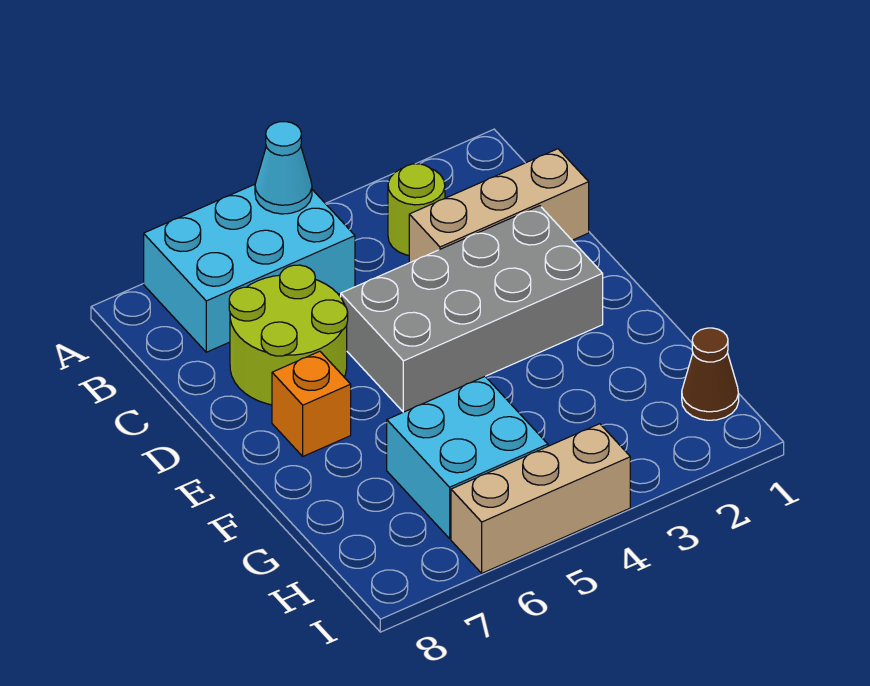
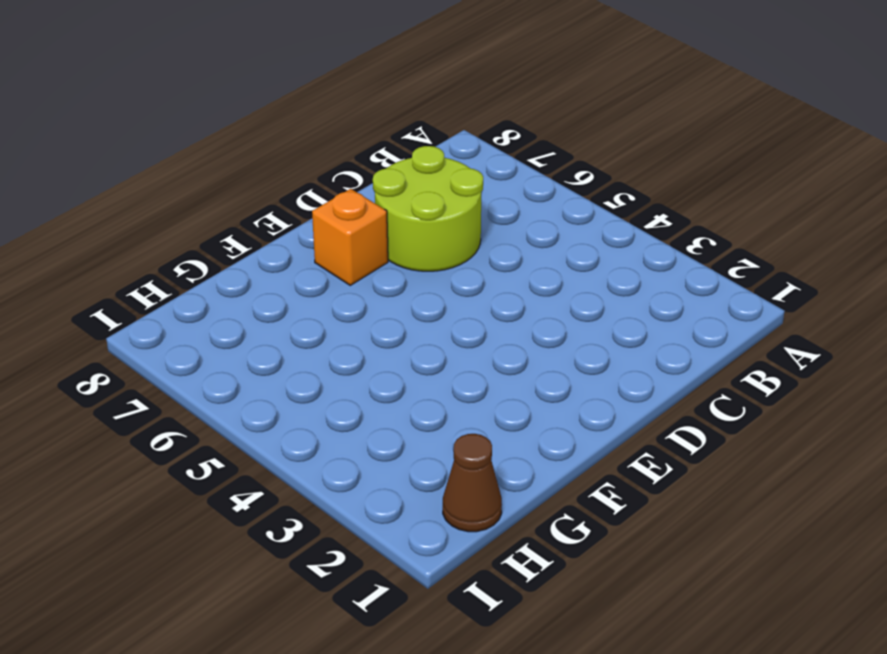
none -> cyan 2x3 brick [144,184,355,352]
none -> lime 1x1 round brick [388,164,445,255]

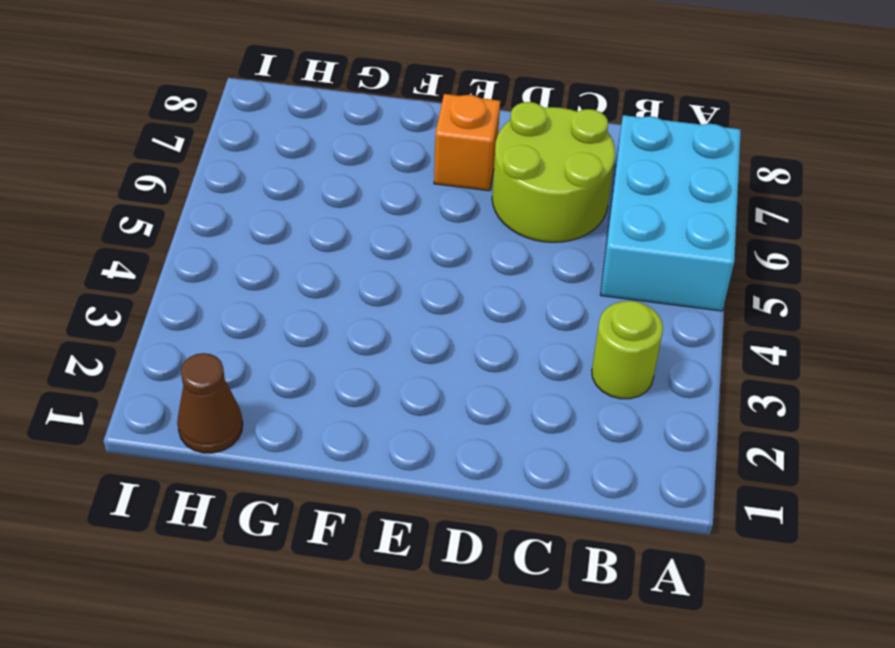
none -> tan 1x3 brick [409,149,589,263]
none -> grey 2x4 brick [341,206,603,412]

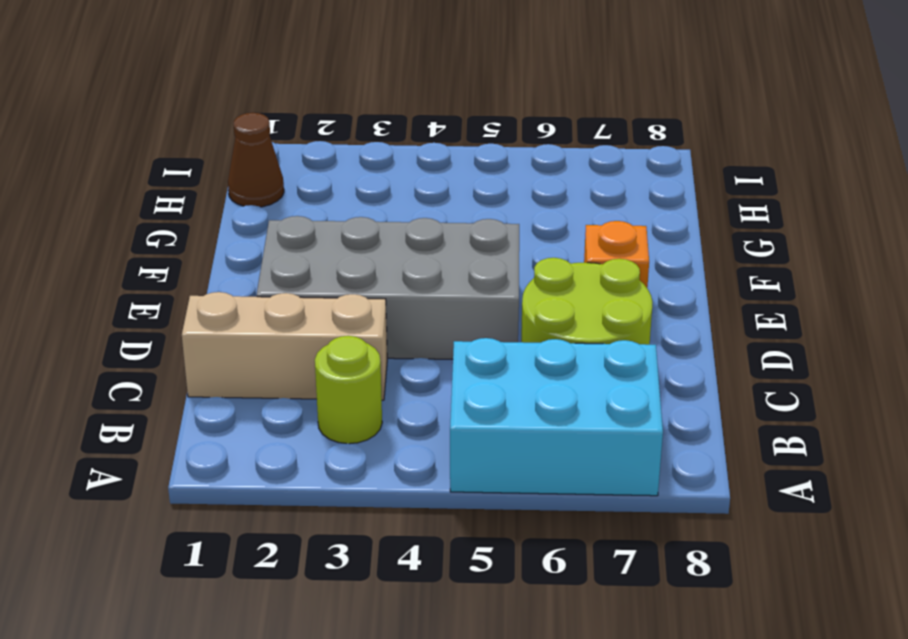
none -> cyan 2x2 brick [387,377,548,538]
none -> tan 1x3 brick [451,424,630,573]

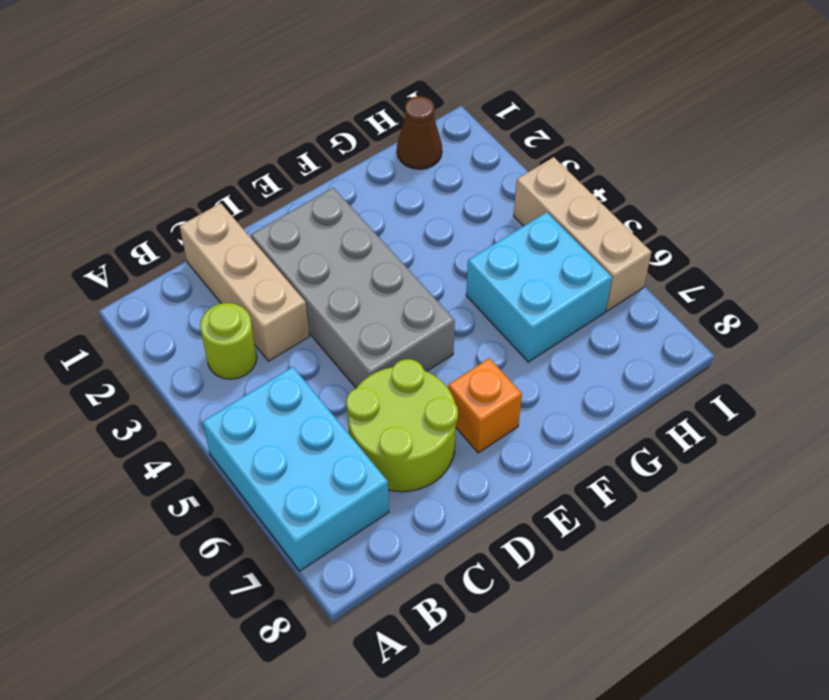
none -> cyan 1x1 cone [255,122,312,214]

